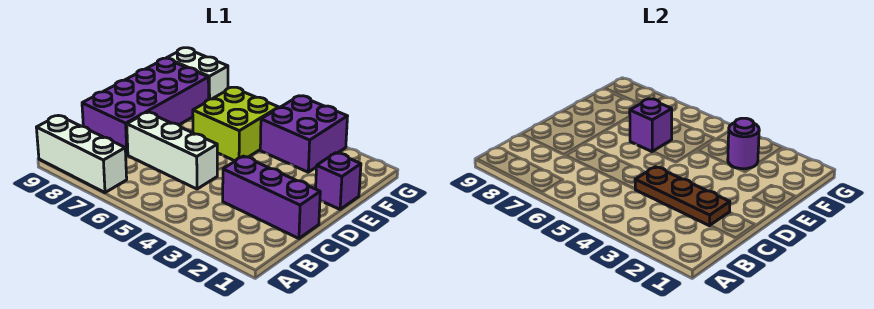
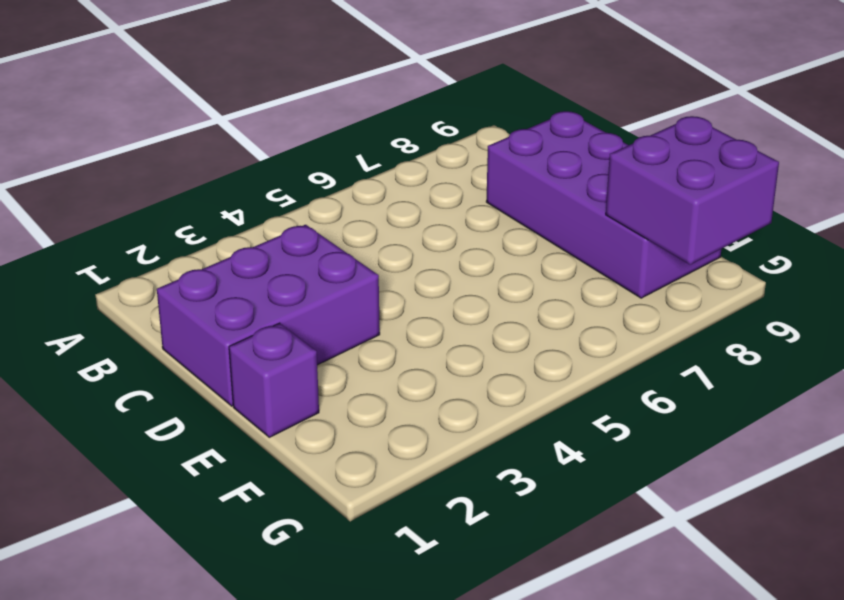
purple 2x3 brick [157,225,380,406] -> purple 1x3 brick [223,156,320,238]
purple 2x2 brick [606,116,779,265] -> purple 2x2 brick moved to [260,96,348,172]
none -> white 1x3 brick [36,116,127,193]
none -> white 1x3 brick [127,112,217,189]

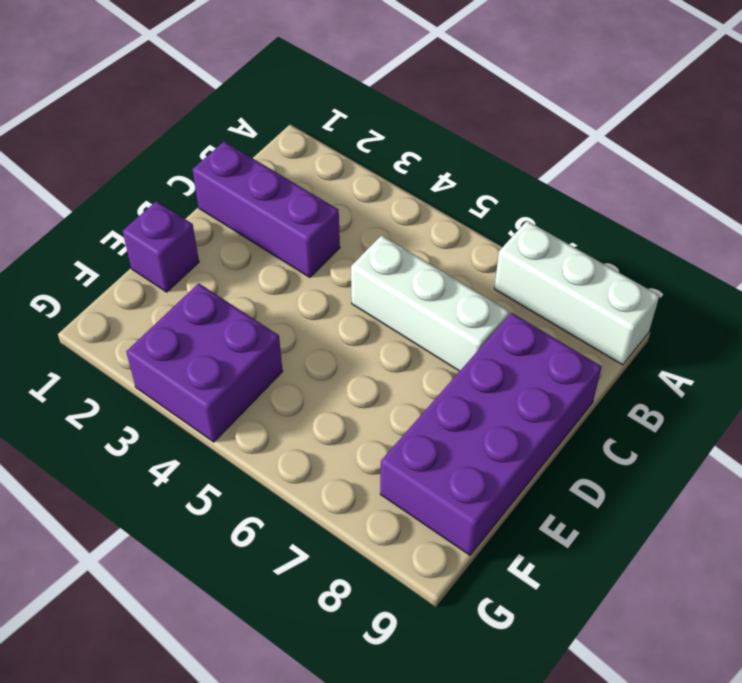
none -> lime 2x2 brick [193,87,279,161]
none -> white 1x2 brick [167,48,228,99]

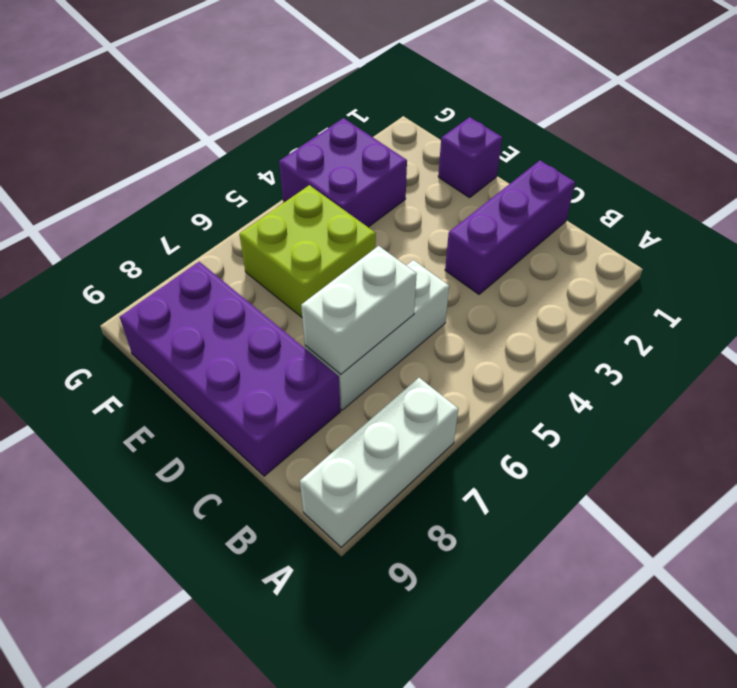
white 1x2 brick [301,246,417,374] -> white 1x2 brick moved to [167,48,228,99]
none -> brown 1x3 plate [635,167,730,226]
none -> purple 1x1 brick [630,99,672,152]

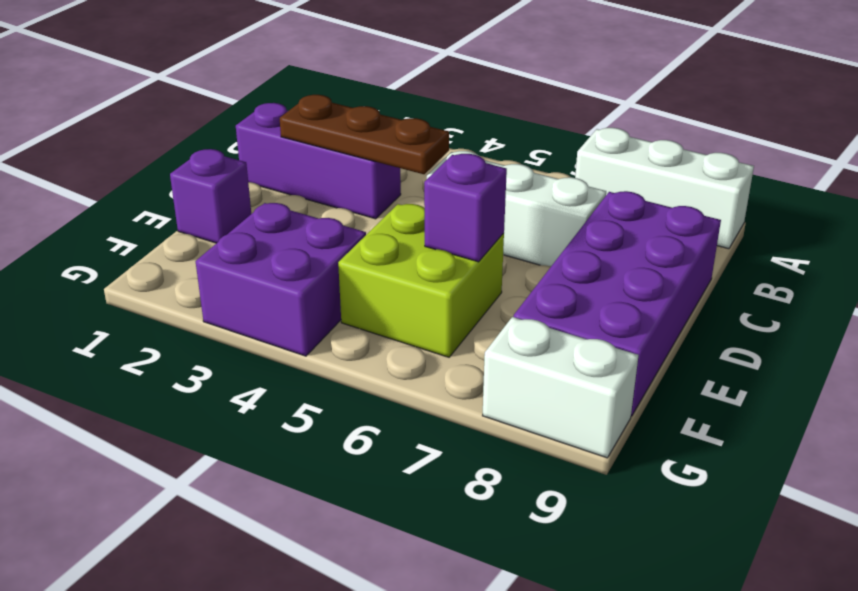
none -> purple 1x1 round brick [728,118,759,169]

